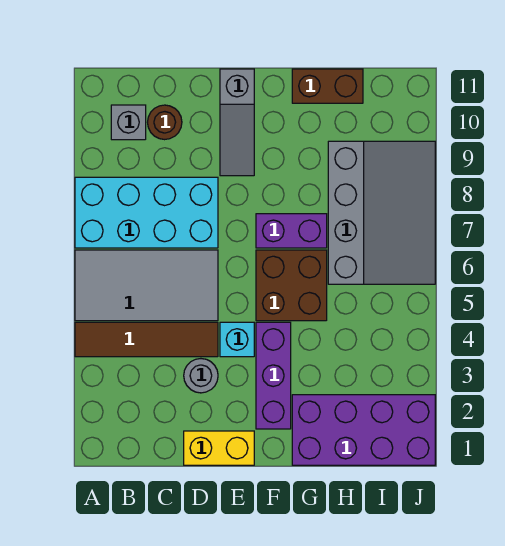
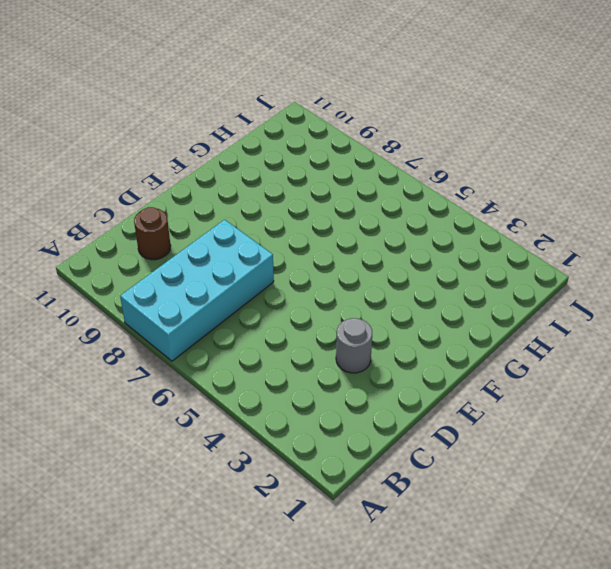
none -> brown 1x4 tile [75,322,218,357]
none -> grey 2x4 tile [75,250,218,321]
none -> grey 1x1 brick [111,105,146,140]

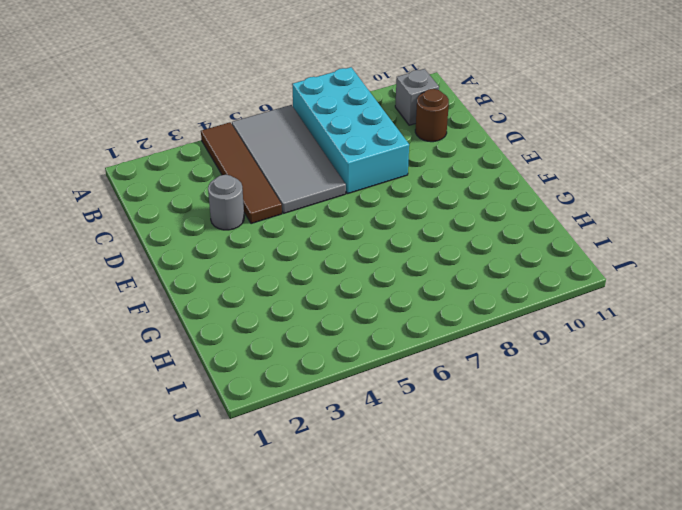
none -> yellow 1x2 brick [184,431,254,465]
none -> cyan 1x1 brick [220,322,254,357]
none -> grey 1x3 slope [220,69,254,176]

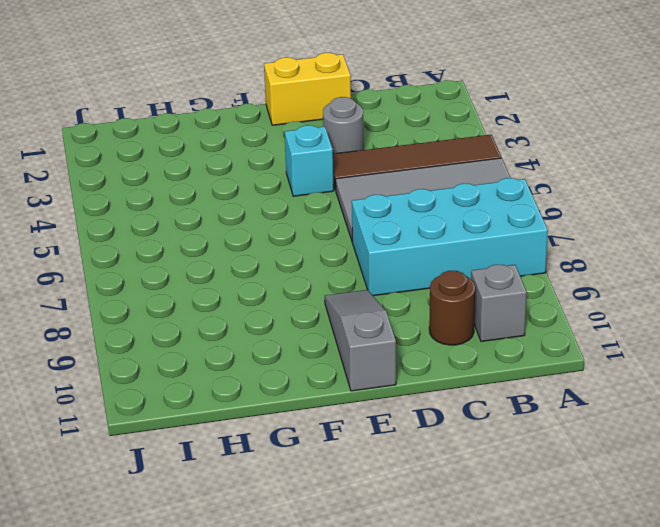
none -> purple 1x3 brick [256,322,291,429]
none -> brown 2x2 brick [256,250,327,321]
none -> purple 1x2 brick [256,214,327,248]

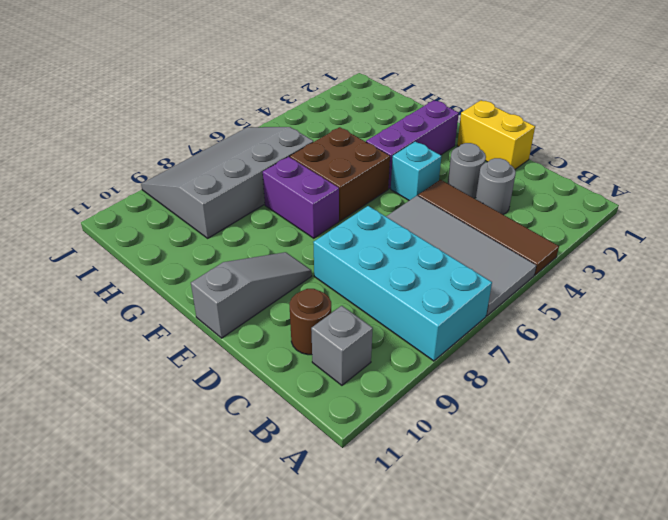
grey 1x1 round brick [476,158,516,214] -> none
none -> purple 2x4 brick [292,395,435,465]
none -> brown 1x2 brick [292,69,363,103]

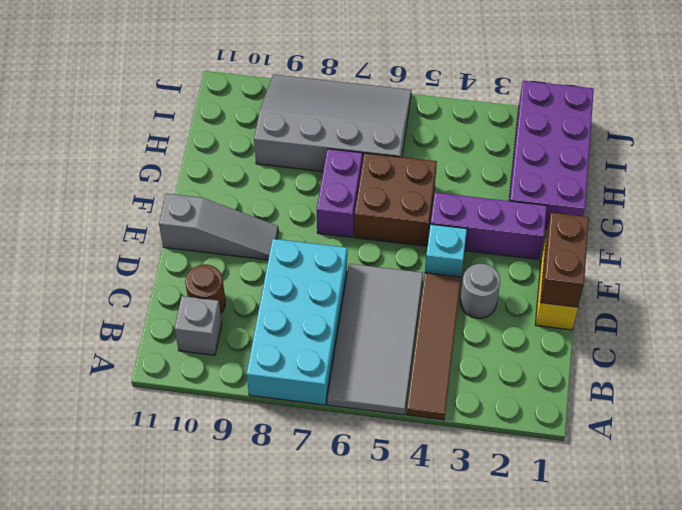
brown 1x2 brick [540,213,589,307] -> brown 1x2 brick moved to [292,69,363,103]

